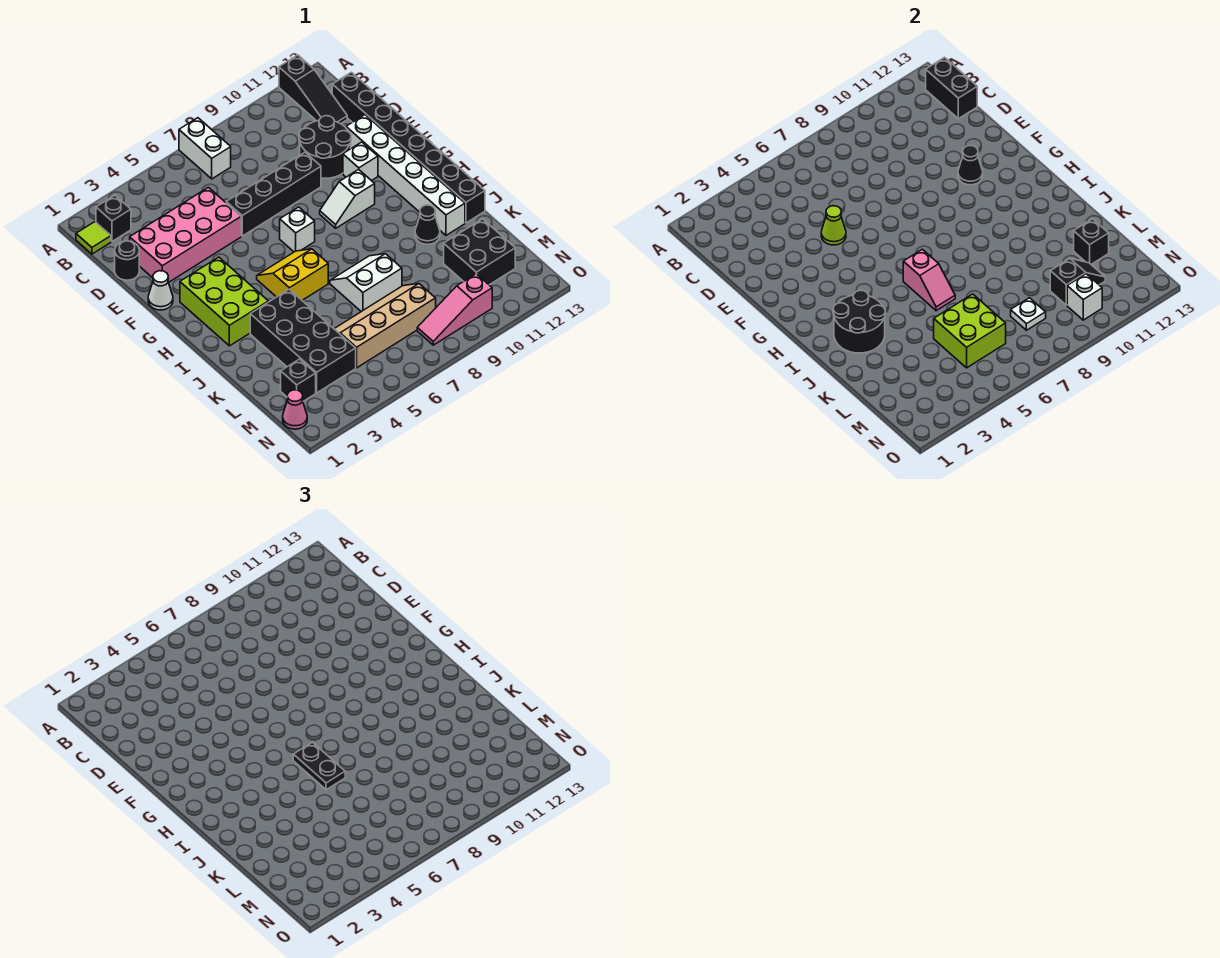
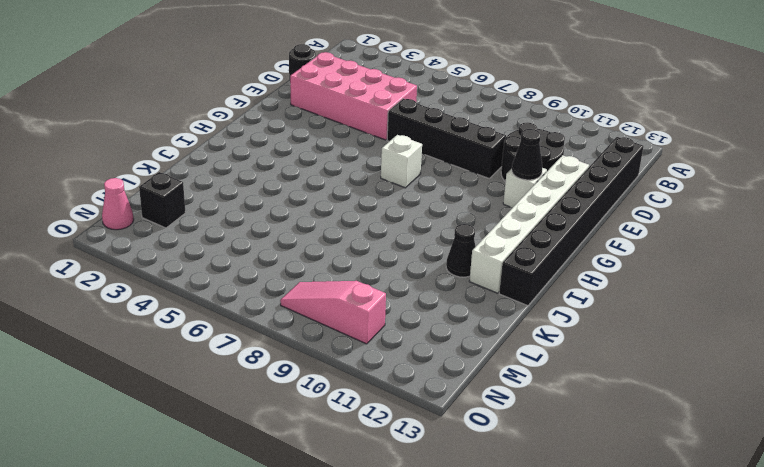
none -> white 1x2 brick [179,118,231,179]
none -> black 1x3 slope [279,55,347,124]
none -> lime 1x1 tile [76,222,111,254]
none -> black 1x1 brick [96,195,131,241]

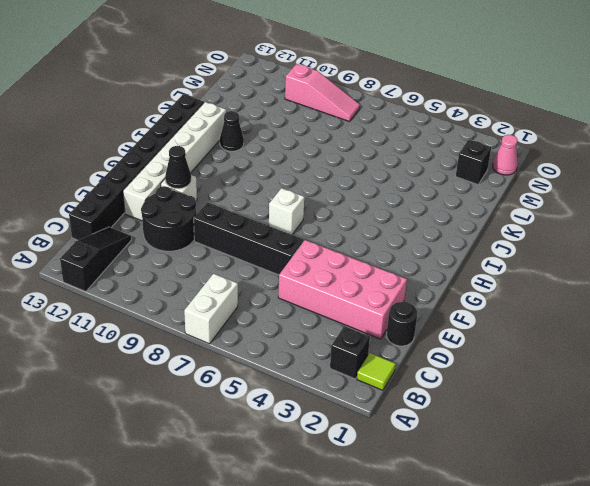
none -> white 1x1 cone [148,271,173,310]
none -> lime 2x3 brick [180,257,268,346]
none -> white 1x2 slope [320,169,375,228]
none -> yellow 2x2 slope [257,249,328,300]

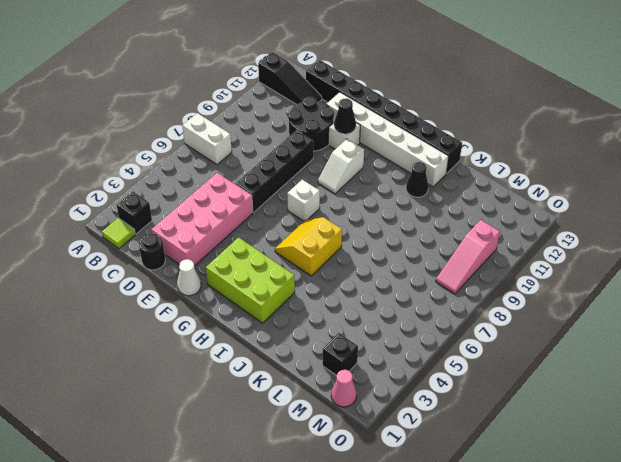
none -> black 2x4 brick [250,289,356,393]
none -> white 2x2 slope [330,254,402,312]
none -> tan 2x4 slope [334,284,436,368]
none -> black 2x2 brick [444,219,515,285]

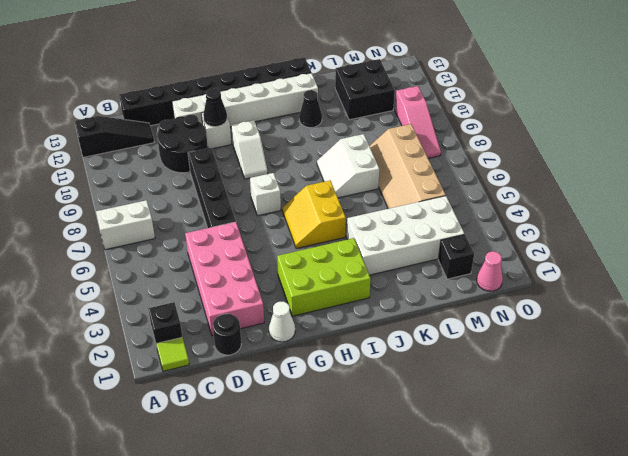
white 2x4 brick [347,196,464,275] -> black 2x4 brick [250,289,356,393]
none -> black 1x2 brick [926,57,977,119]
none -> lime 1x1 cone [821,206,846,245]
none -> black 2x2 round brick [833,290,885,353]
none -> pink 1x2 slope [903,249,955,311]

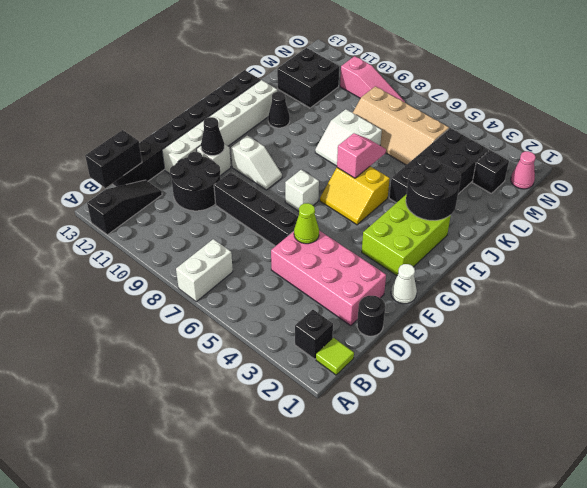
none -> lime 2x2 brick [934,294,1006,368]
none -> black 1x1 brick [1074,219,1109,264]
none -> white 1x1 plate [1011,298,1046,330]
none -> black 1x2 slope [1050,259,1105,305]

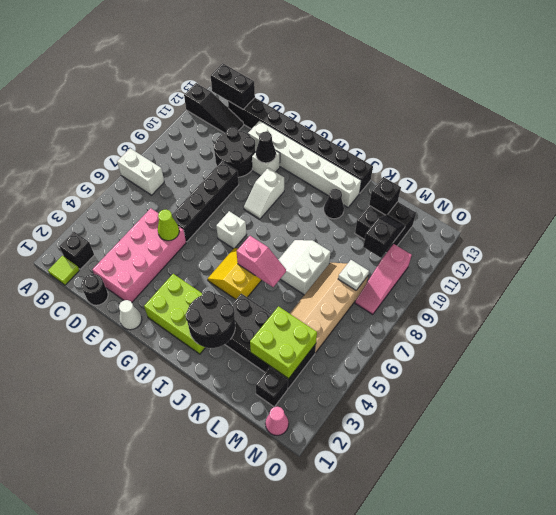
lime 2x2 brick [250,306,317,379] -> lime 2x2 brick moved to [934,294,1006,368]
none -> white 1x1 brick [1067,274,1102,320]
none -> black 1x2 plate [293,742,345,790]

